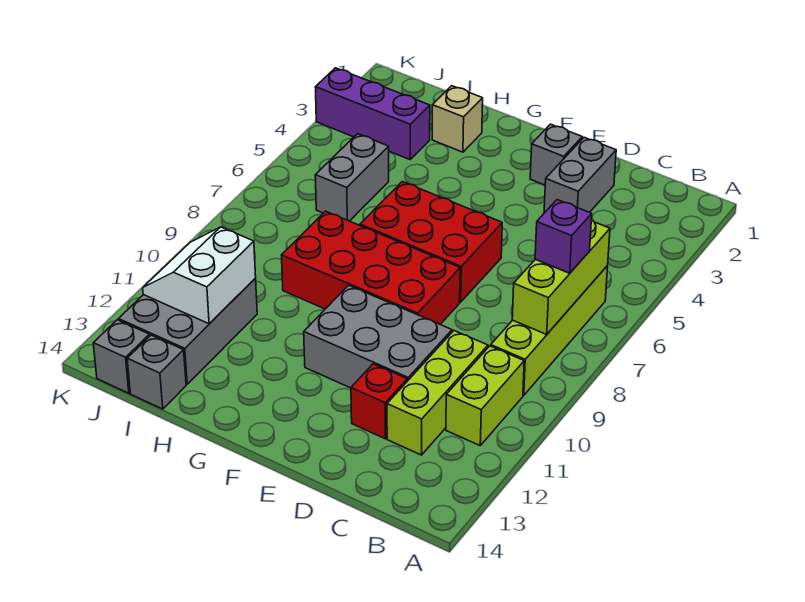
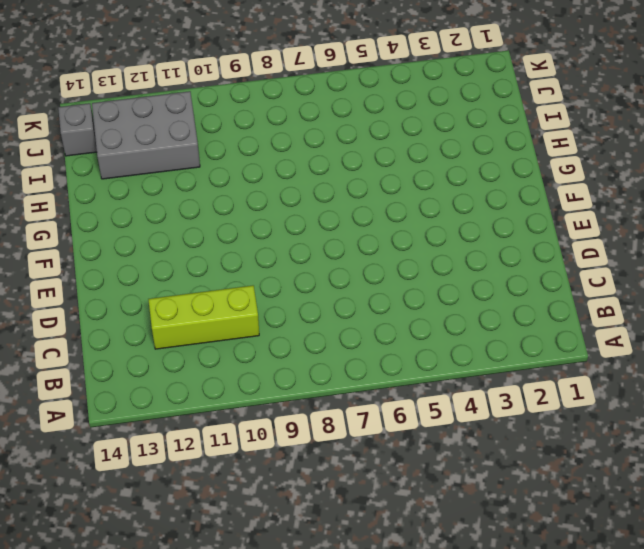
none -> lime 1x4 brick [491,266,608,395]
none -> lime 1x2 brick [446,346,524,445]
none -> grey 1x2 brick [544,137,616,213]

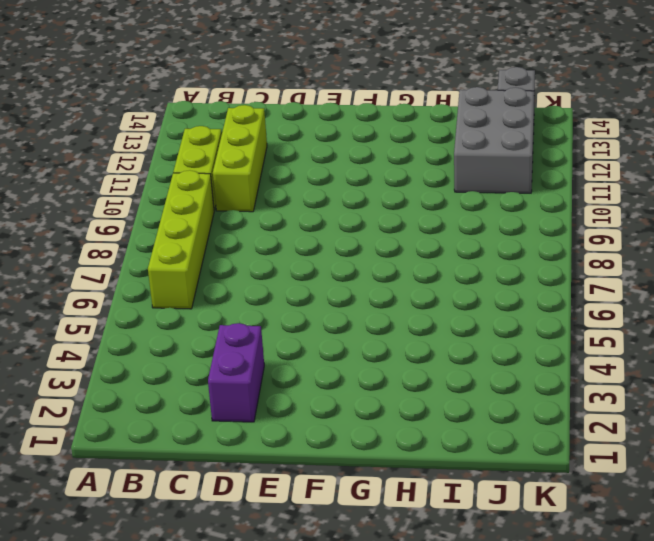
purple 1x2 brick [208,323,264,422] -> grey 1x2 brick [544,137,616,213]
none -> grey 2x3 brick [304,285,452,388]
none -> red 1x1 brick [351,364,407,439]
none -> grey 1x1 brick [530,124,582,185]

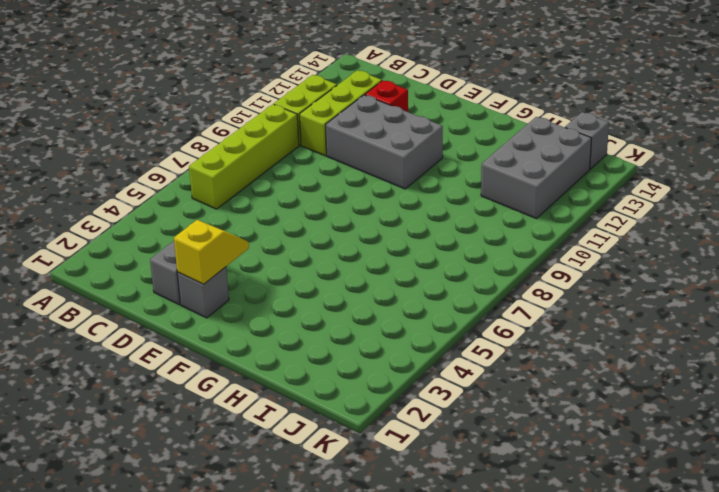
yellow 1x2 slope [174,220,249,284] -> none
none -> red 2x3 brick [360,182,502,302]
none -> red 2x4 brick [282,211,460,324]
none -> tan 1x1 brick [432,86,483,152]

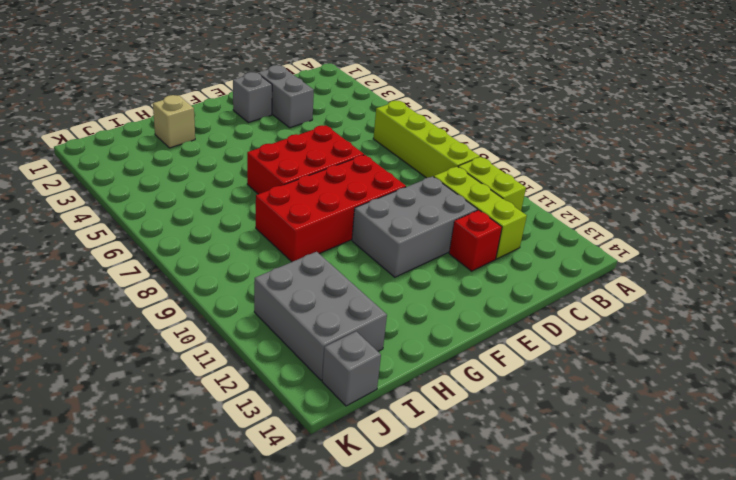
none -> purple 1x3 brick [315,68,430,160]
none -> grey 1x2 brick [315,134,389,221]
none -> grey 1x1 brick [127,335,186,409]

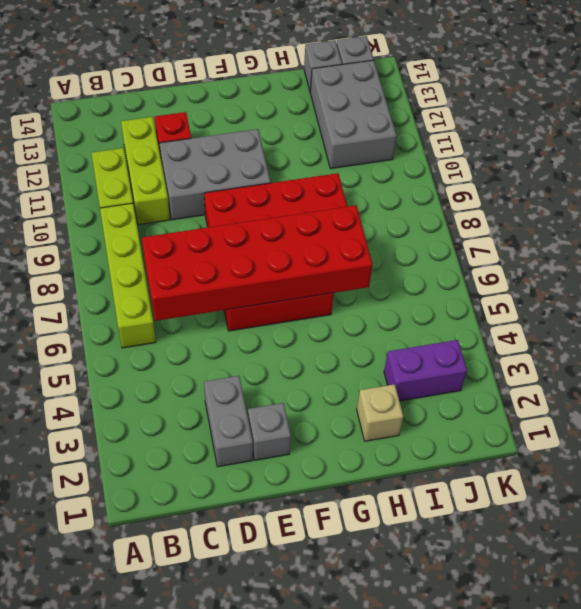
red 2x6 brick [142,205,372,321] -> none
purple 1x2 brick [384,340,467,401] -> purple 1x3 brick [315,68,430,160]
none -> grey 1x2 brick [315,134,389,221]
none -> lime 1x3 brick [512,220,610,334]
none -> white 2x2 slope [143,227,256,324]

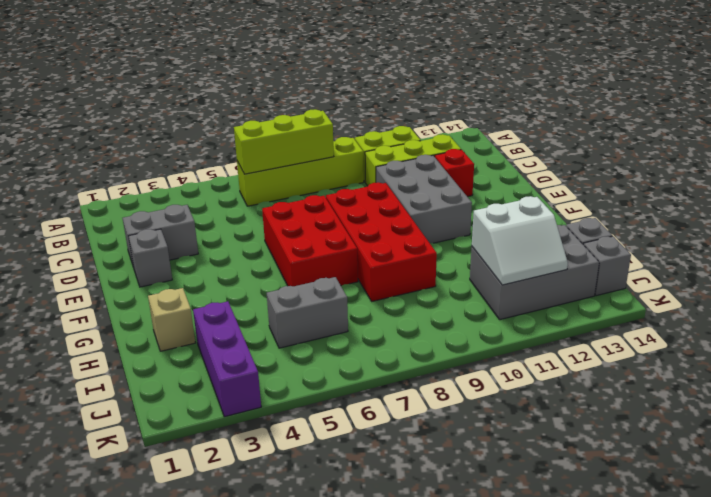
none -> purple 1x1 brick [535,200,592,273]

